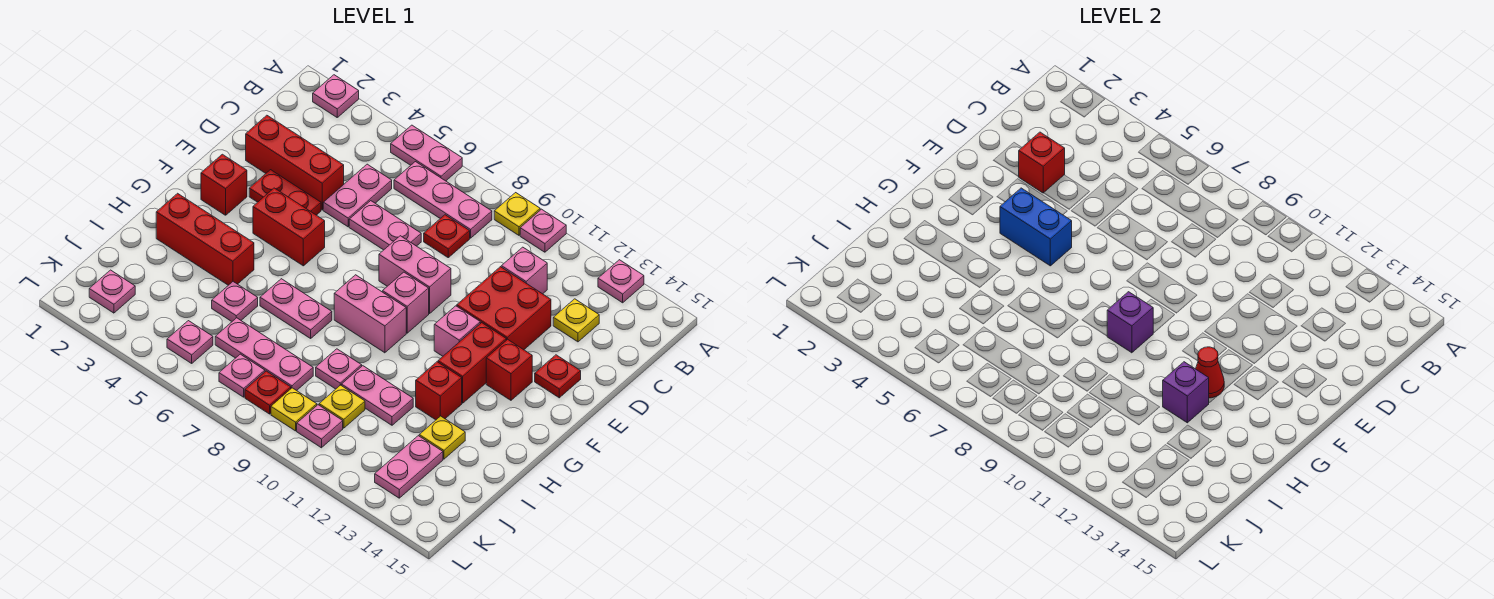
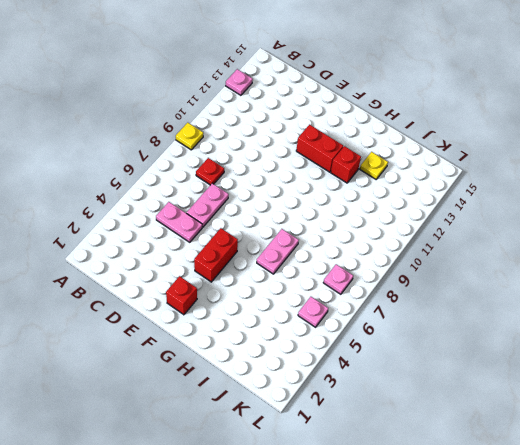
none -> pink 1x1 plate [313,75,359,117]
none -> pink 1x2 plate [391,125,462,181]
none -> pink 1x1 plate [520,209,566,252]
none -> pink 1x3 plate [394,162,492,238]

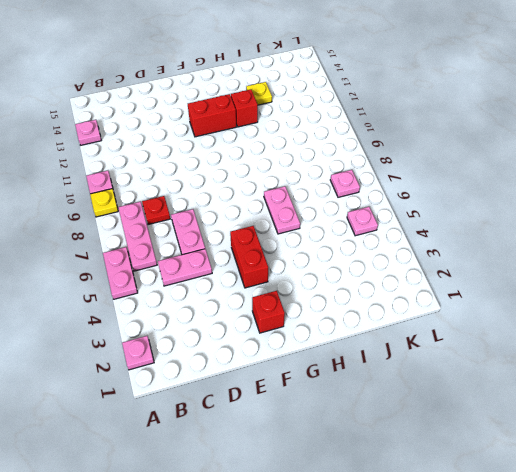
none -> pink 1x1 brick [501,247,547,294]
none -> yellow 1x1 plate [553,299,599,342]
none -> red 1x3 brick [246,115,344,210]
none -> red 2x2 brick [457,267,551,350]

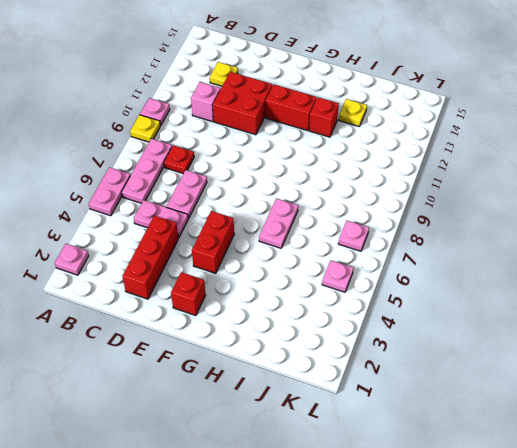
none -> pink 1x1 plate [598,260,644,303]
none -> red 1x2 plate [249,170,321,215]
none -> pink 1x2 brick [379,236,451,314]
none -> red 1x1 plate [535,355,581,398]

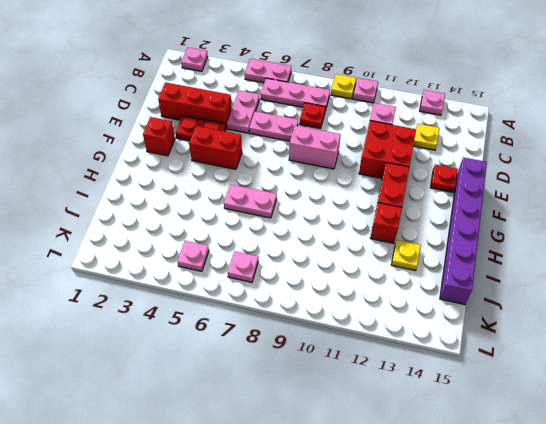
purple 1x6 brick [440,157,487,305] -> none
none -> pink 1x1 brick [383,272,429,333]
none -> pink 1x1 brick [434,306,480,356]
none -> red 1x1 brick [486,339,532,400]
none -> pink 1x2 brick [334,275,406,353]

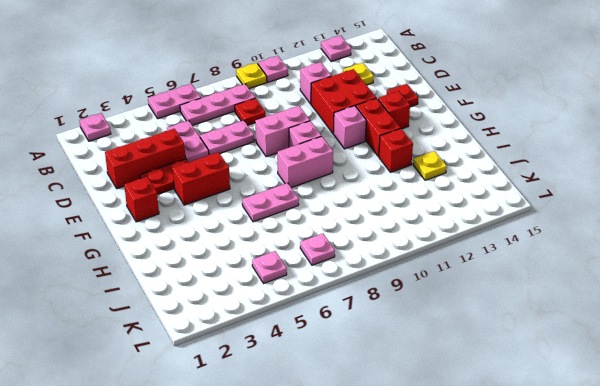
none -> red 1x3 brick [156,193,254,285]
none -> pink 1x1 plate [212,282,258,321]
none -> pink 1x1 plate [316,349,362,389]
none -> pink 1x2 plate [341,366,413,425]

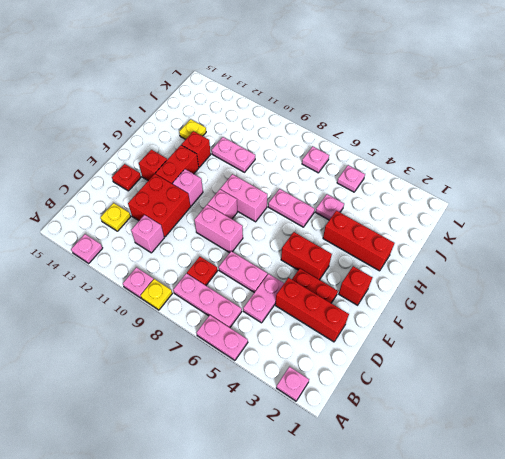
none -> pink 1x1 plate [316,349,362,389]
none -> pink 1x3 plate [215,318,313,391]
none -> yellow 1x1 plate [319,385,365,428]
none -> pink 1x2 plate [375,436,443,498]

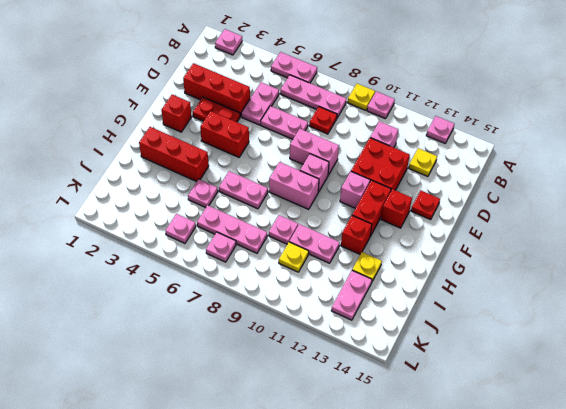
none -> pink 1x1 plate [89,270,135,313]
none -> red 1x1 plate [245,371,291,414]
none -> yellow 1x1 plate [271,388,317,431]
none -> pink 1x1 plate [297,405,343,448]

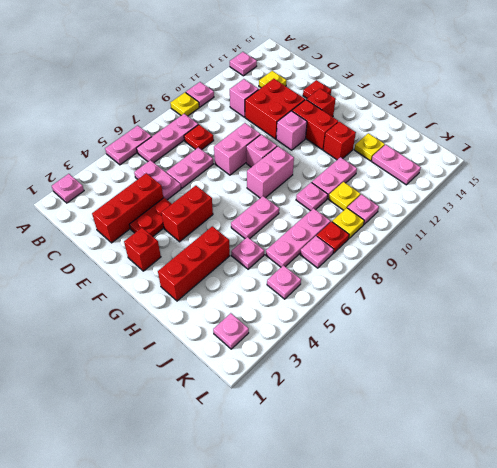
none -> red 1x1 brick [1018,132,1065,193]
none -> blue 1x2 brick [1000,188,1072,266]
none -> purple 1x1 brick [1107,292,1153,353]
none -> red 1x1 cone [1196,347,1224,398]

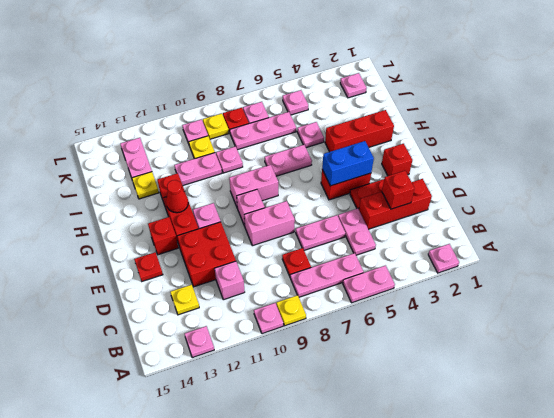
none -> purple 1x1 brick [1107,292,1153,353]
none -> purple 1x1 brick [1163,362,1209,423]

